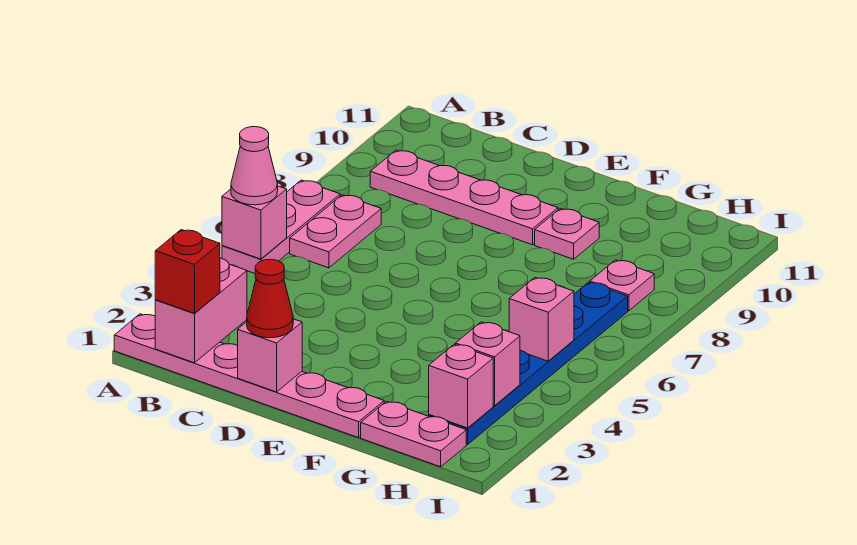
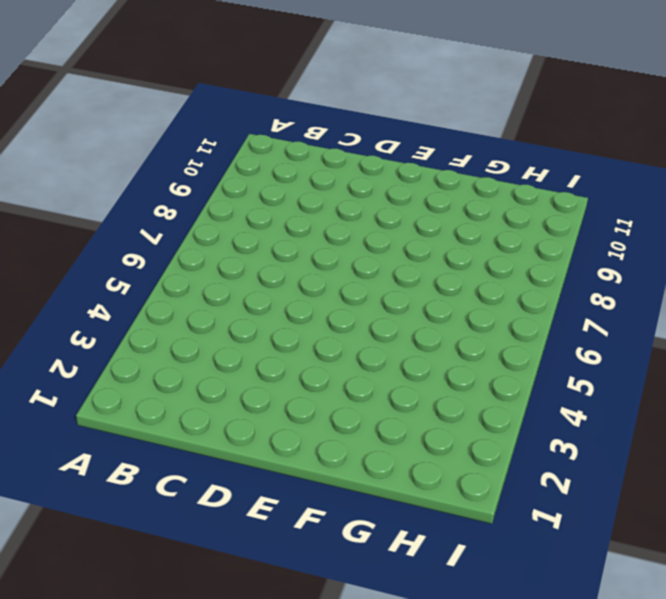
none -> pink 1x6 plate [114,314,384,438]
none -> pink 1x3 plate [222,180,340,273]
none -> pink 1x2 plate [290,195,381,268]

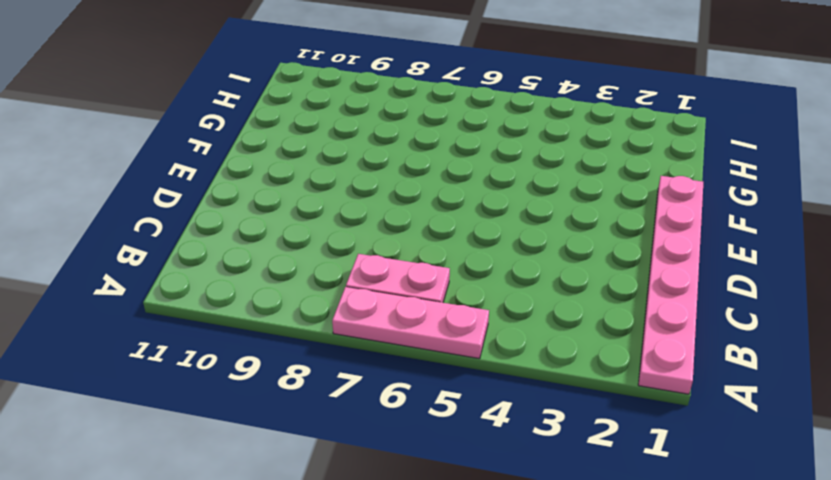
none -> pink 1x4 plate [370,150,558,245]
none -> pink 1x1 plate [535,209,599,259]
none -> pink 1x2 plate [361,401,466,467]

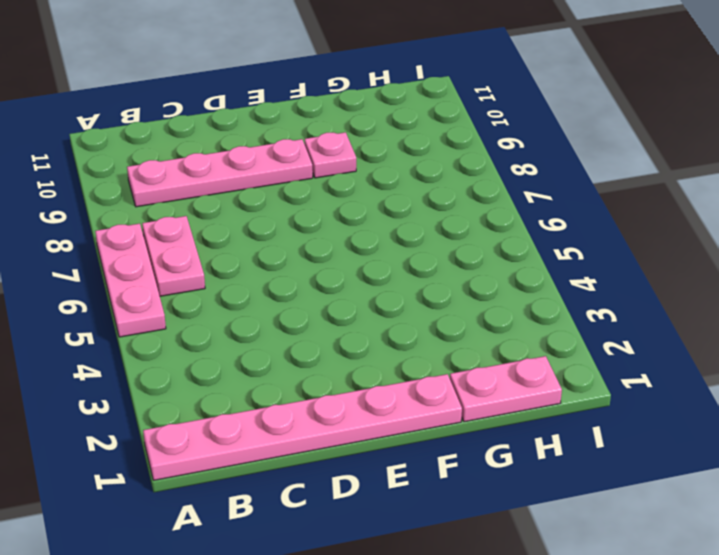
none -> blue 1x6 plate [429,282,628,444]
none -> pink 1x1 plate [590,260,654,311]
none -> pink 1x1 brick [222,186,287,259]

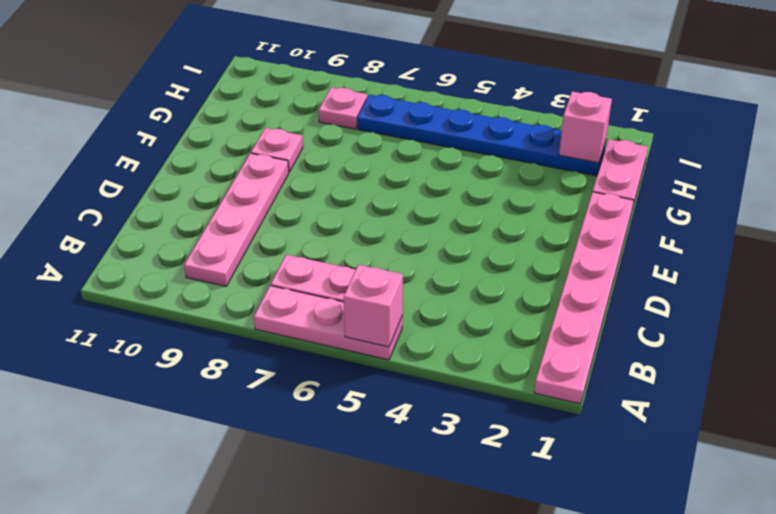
none -> pink 1x2 brick [155,258,247,363]
none -> pink 1x1 brick [238,319,302,392]
none -> pink 1x1 brick [455,322,520,406]

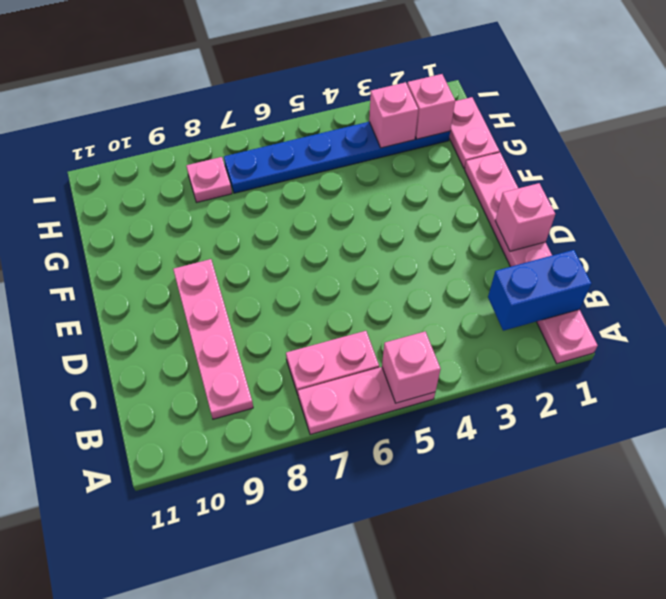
blue 1x2 brick [488,250,592,331] -> pink 1x2 brick [155,258,247,363]
none -> pink 1x1 plate [535,209,599,259]
none -> pink 1x1 brick [509,278,574,361]
none -> pink 1x1 cone [231,127,278,205]

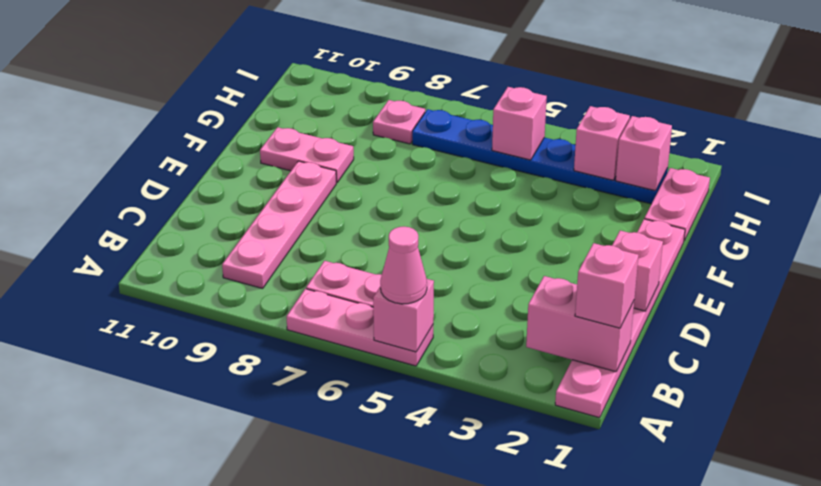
pink 1x1 brick [575,243,638,328] -> red 1x1 brick [155,230,220,313]
pink 1x2 plate [260,127,354,183] -> pink 1x1 plate [535,209,599,259]
none -> red 1x1 cone [247,260,293,338]

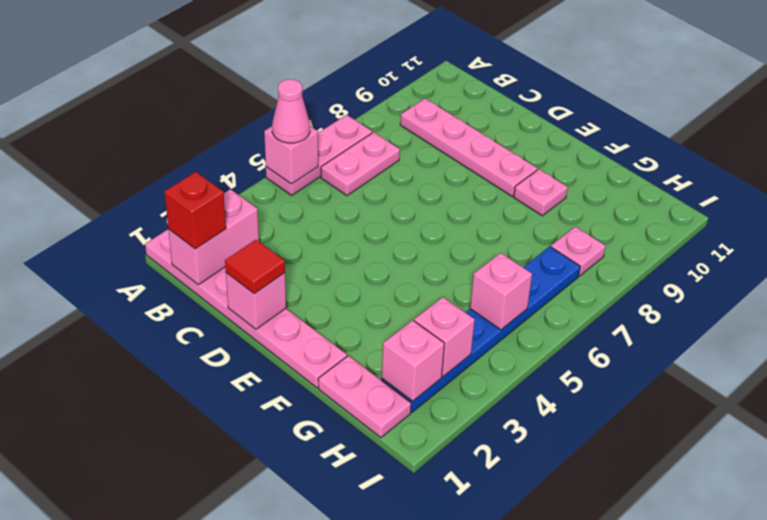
red 1x1 tile [225,240,285,293] -> red 1x1 cone [247,260,293,338]

